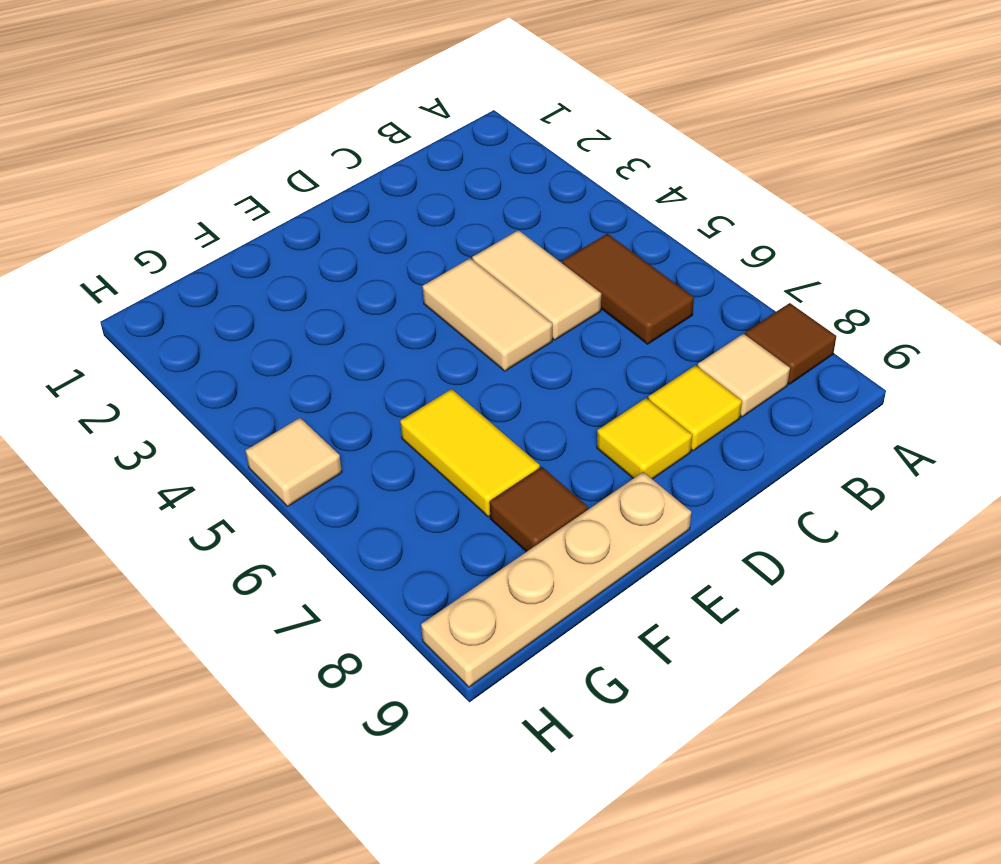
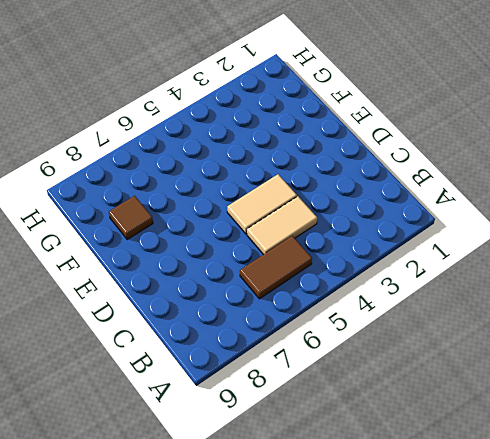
none -> brown 1x1 tile [745,303,836,384]
none -> tan 1x1 tile [698,334,790,417]

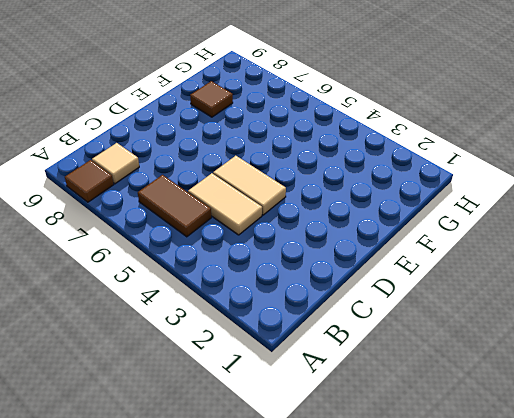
none -> yellow 1x1 tile [648,365,742,451]
none -> yellow 1x1 tile [597,398,692,479]

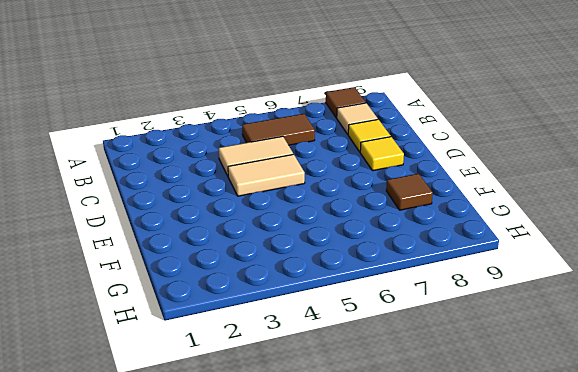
none -> tan 1x4 plate [421,472,691,687]
none -> yellow 1x2 tile [400,389,540,517]

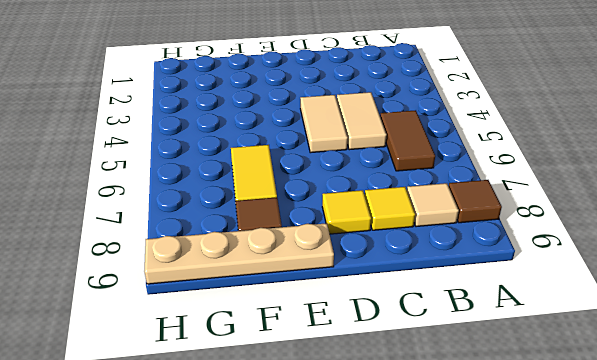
none -> tan 1x1 tile [246,418,342,506]

